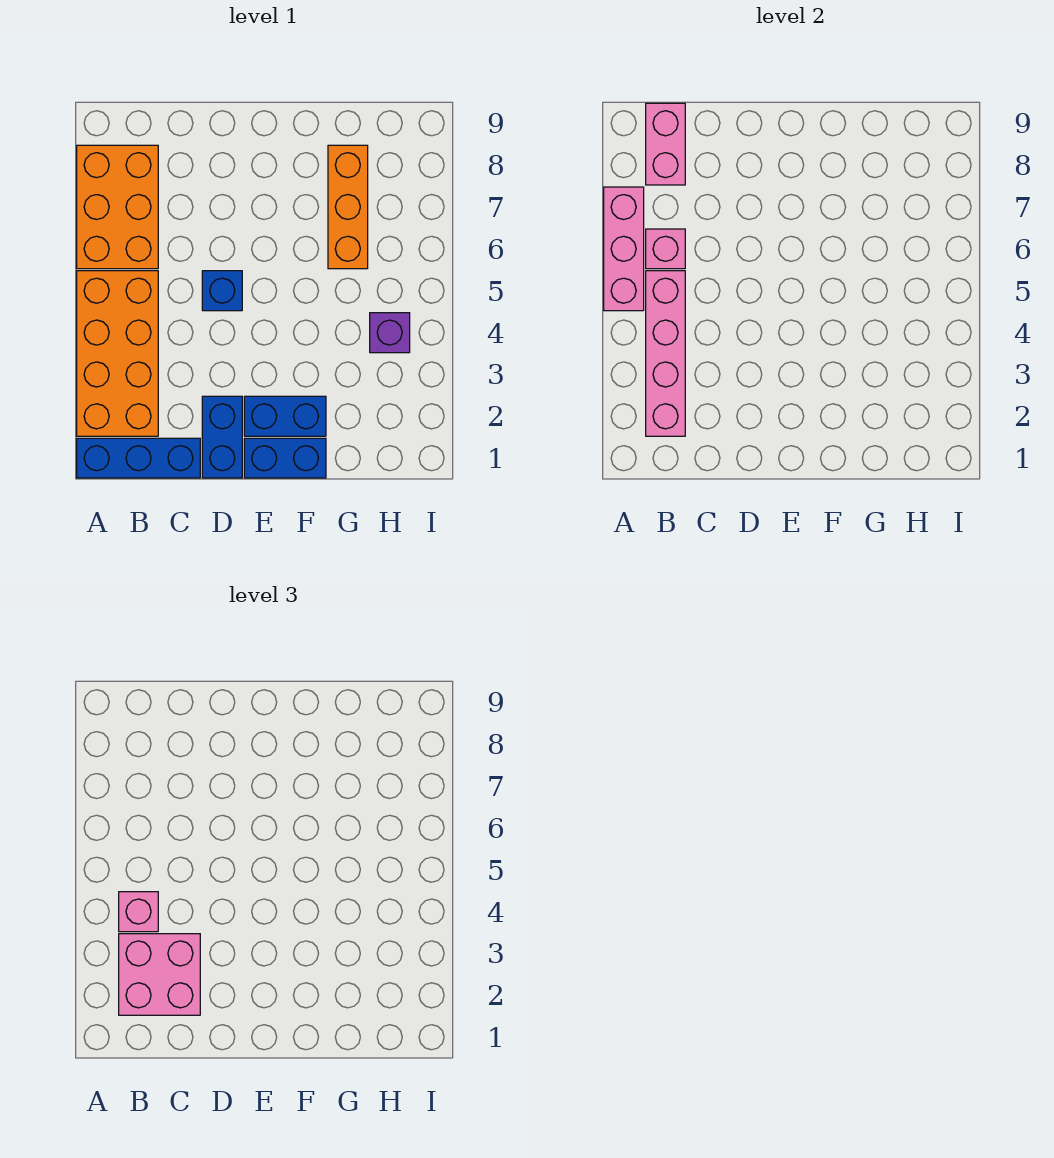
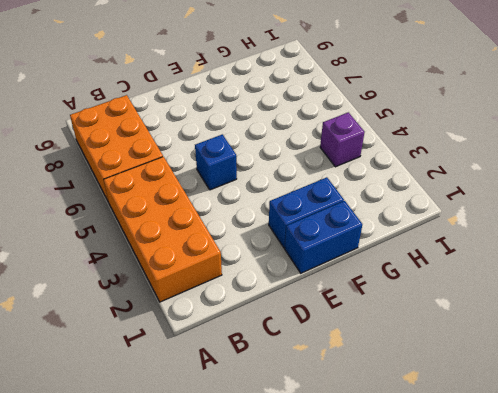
none -> blue 1x3 brick [77,438,200,478]
none -> blue 1x2 brick [202,396,242,478]
none -> orange 1x3 brick [328,145,368,269]

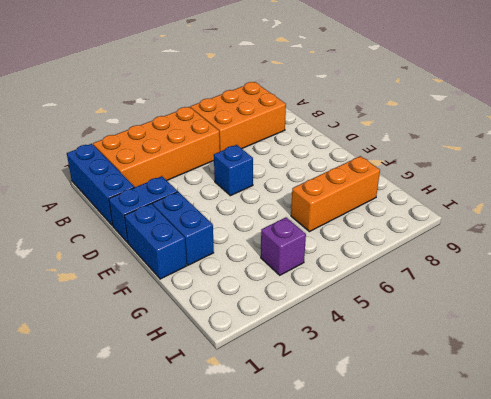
none -> pink 1x3 brick [604,187,644,311]
none -> pink 1x4 brick [646,271,685,436]
none -> pink 1x1 brick [646,229,685,269]

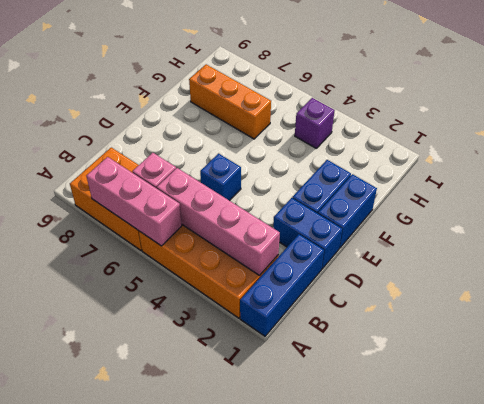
none -> pink 1x2 brick [646,103,685,185]
none -> pink 2x2 brick [119,934,200,1015]
none -> pink 1x1 brick [119,892,158,932]

